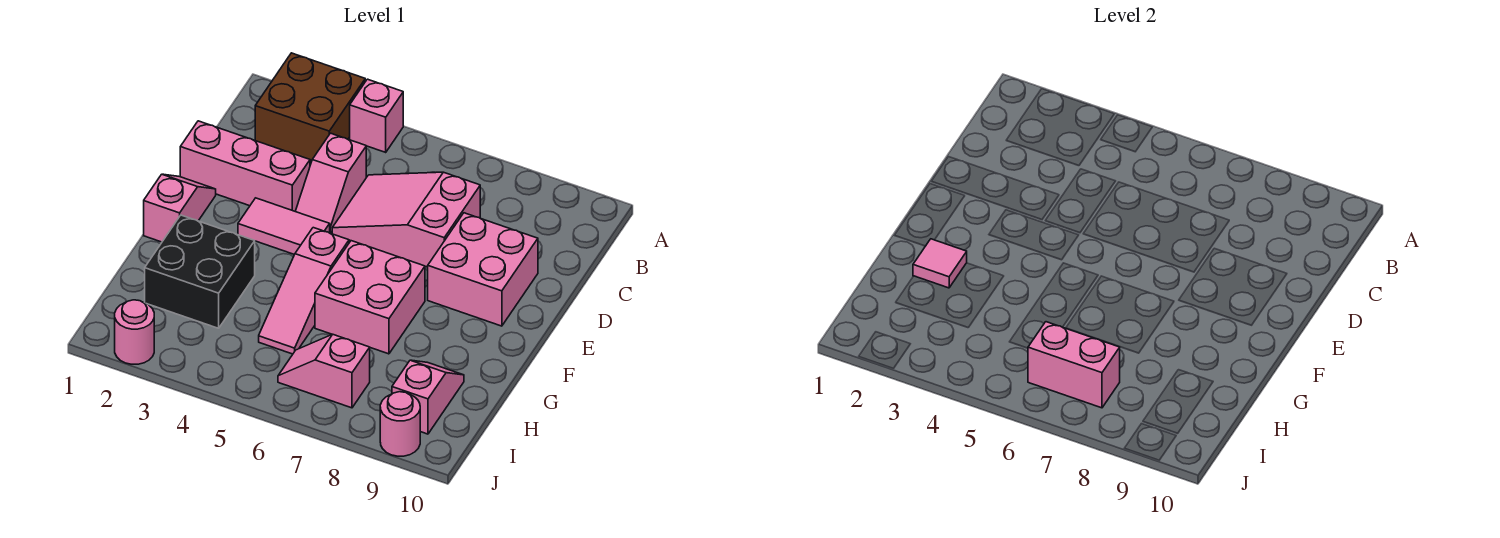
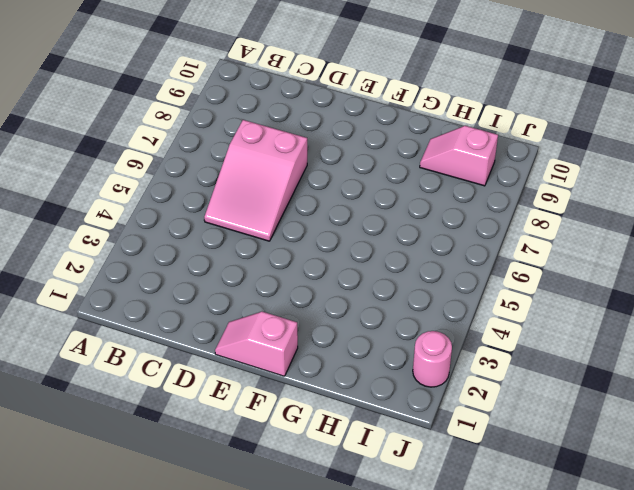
none -> brown 2x2 brick [255,53,365,160]
none -> pink 1x1 brick [350,79,403,152]
none -> pink 1x2 slope [295,133,366,233]

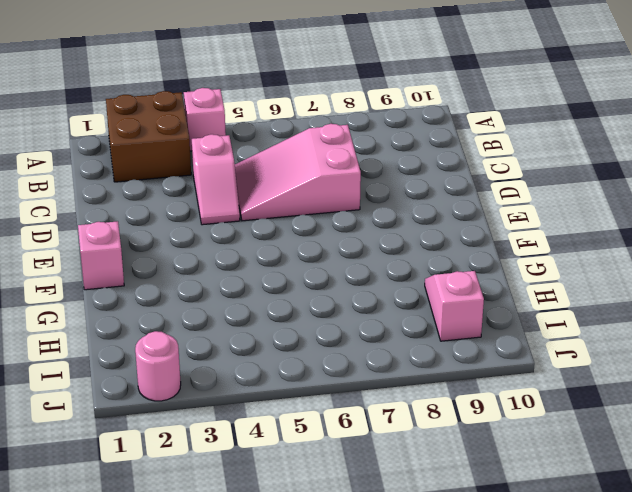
none -> pink 1x3 brick [180,121,310,211]
none -> pink 2x2 brick [428,213,538,326]
none -> pink 1x2 tile [238,198,330,254]

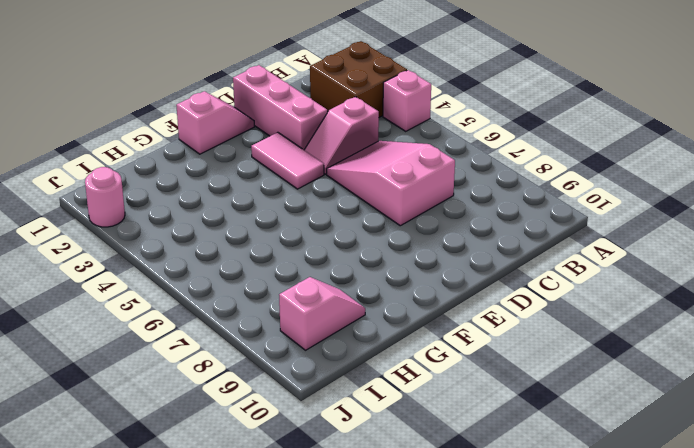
none -> pink 2x2 brick [428,213,538,326]
none -> pink 1x3 slope [259,228,349,354]
none -> pink 2x2 brick [315,241,425,354]

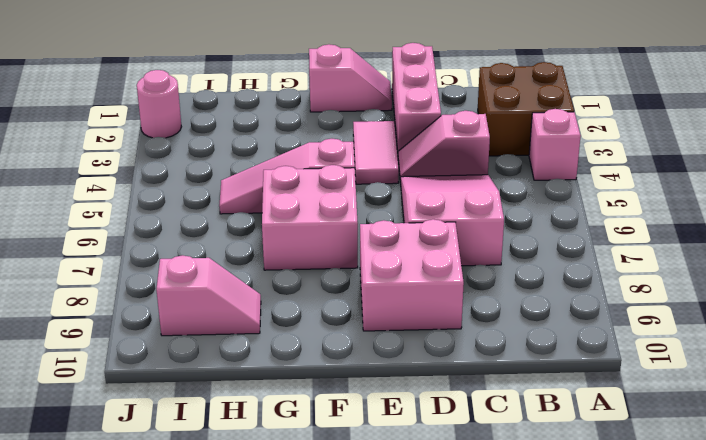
none -> black 2x2 brick [145,215,255,328]
none -> pink 1x2 slope [278,334,370,408]
none -> pink 1x1 round brick [380,392,420,456]

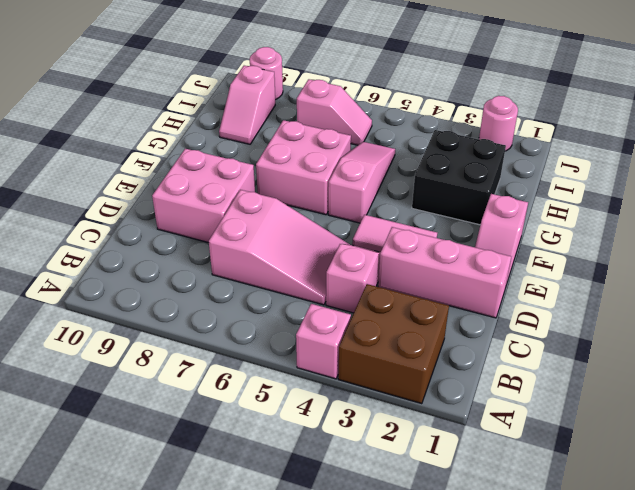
none -> pink 1x1 tile [913,239,967,288]
none -> pink 1x2 brick [1028,322,1120,408]

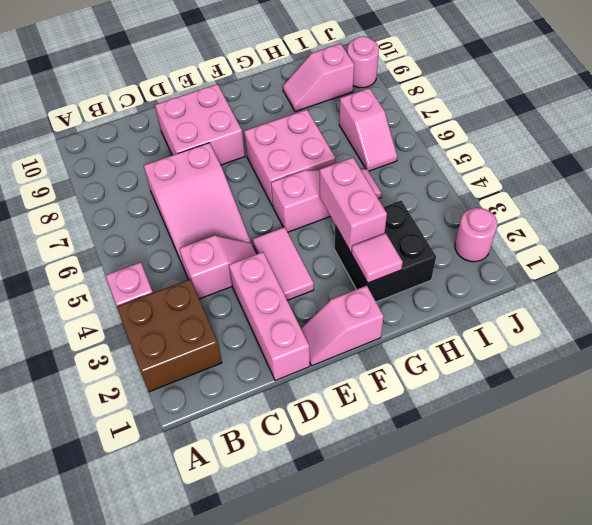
pink 1x2 brick [320,158,387,252] -> pink 1x2 brick moved to [1028,322,1120,408]

